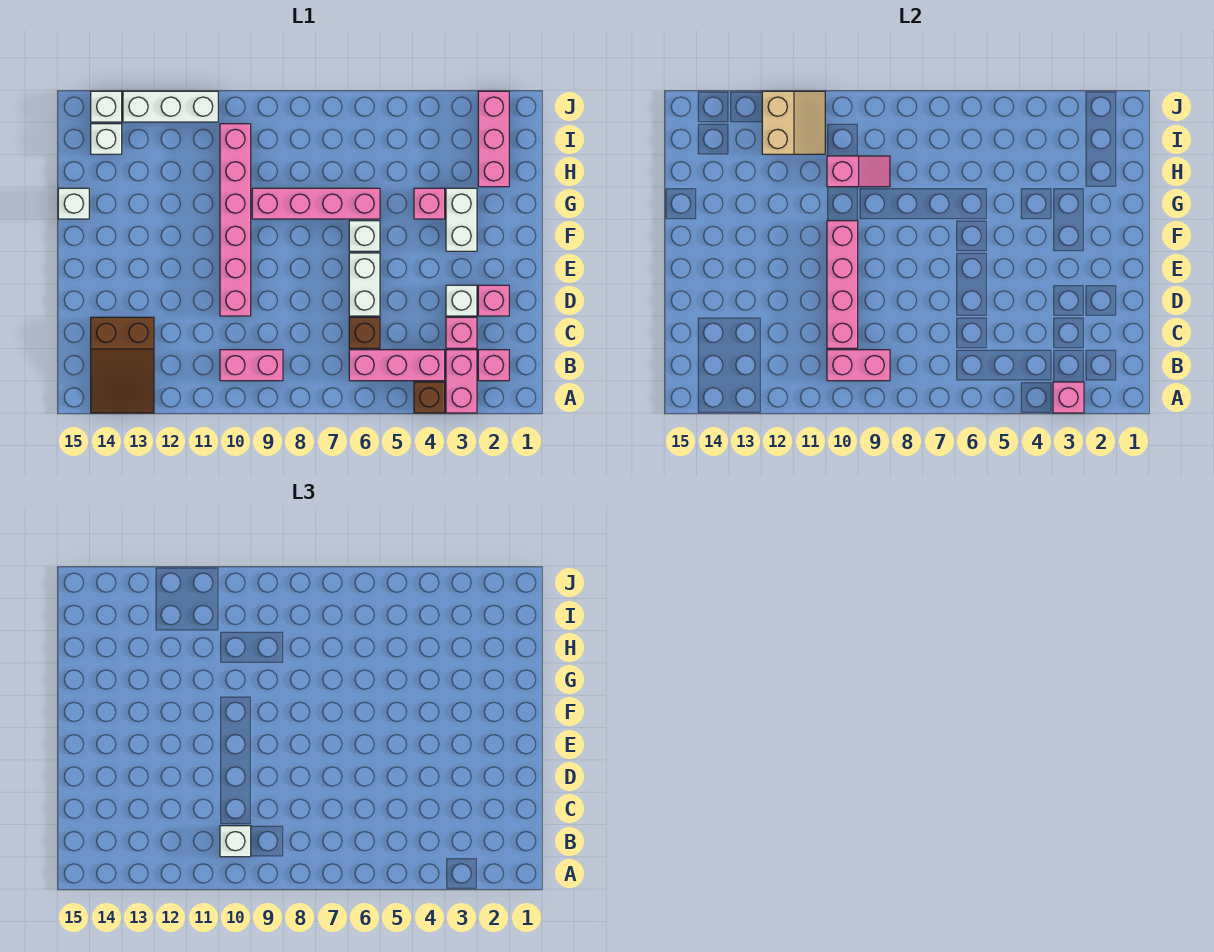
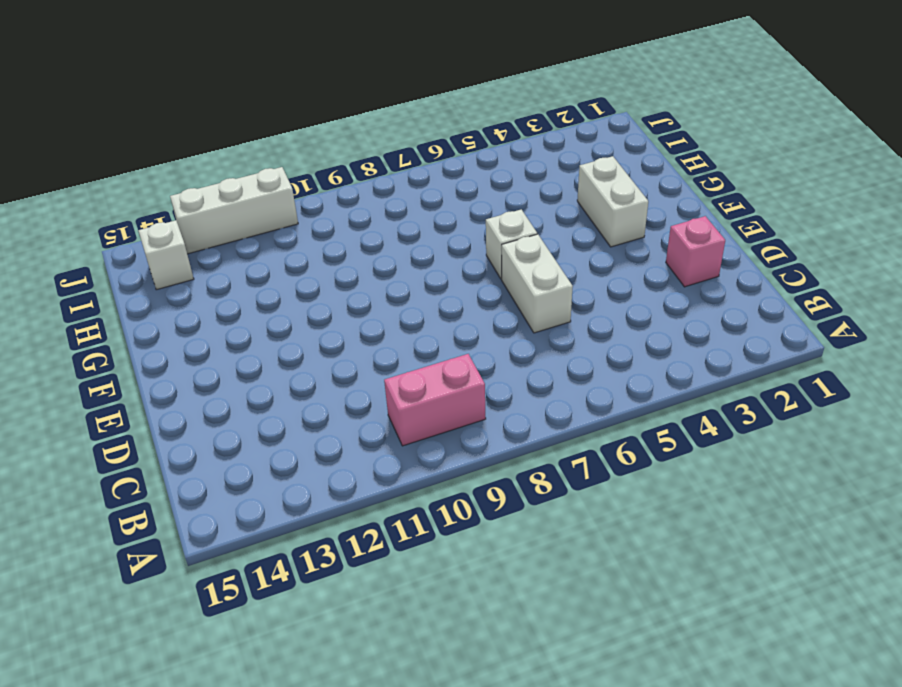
none -> pink 1x2 brick [446,350,477,413]
none -> brown 1x1 brick [414,382,445,413]
none -> brown 2x3 slope [91,317,154,413]

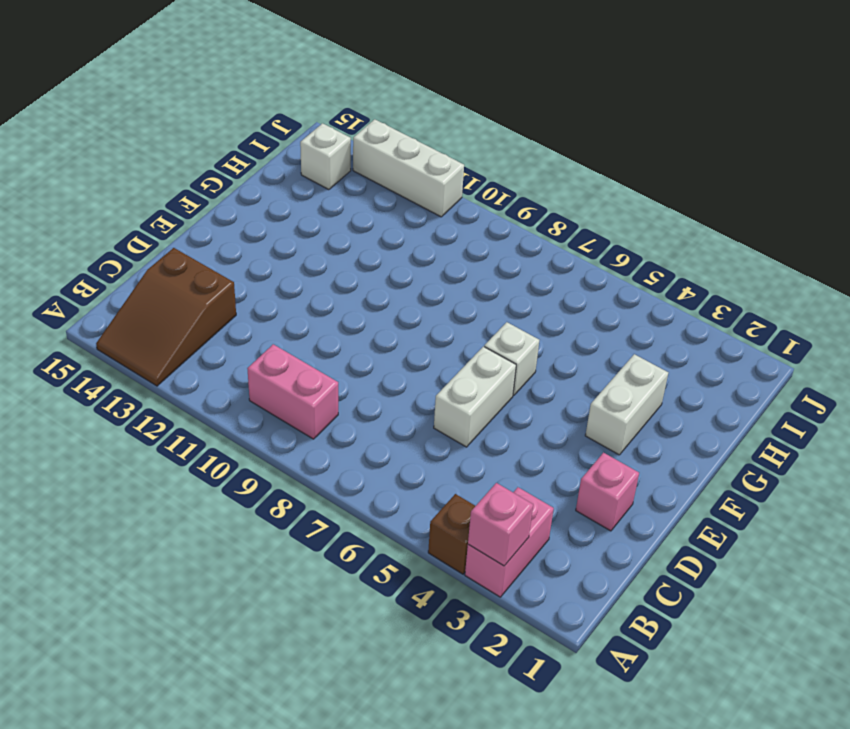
none -> pink 1x1 brick [478,350,509,381]
none -> pink 1x3 brick [349,350,445,381]
none -> pink 1x1 brick [446,317,477,348]

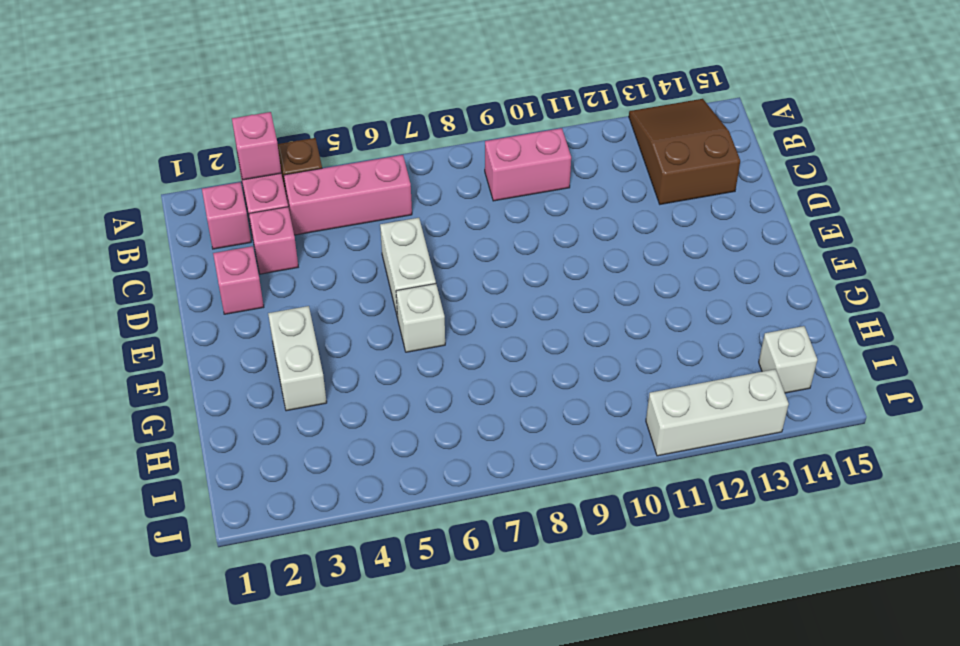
none -> brown 1x1 brick [349,317,380,348]
none -> white 1x1 brick [446,285,477,316]
none -> pink 1x6 brick [220,124,251,316]

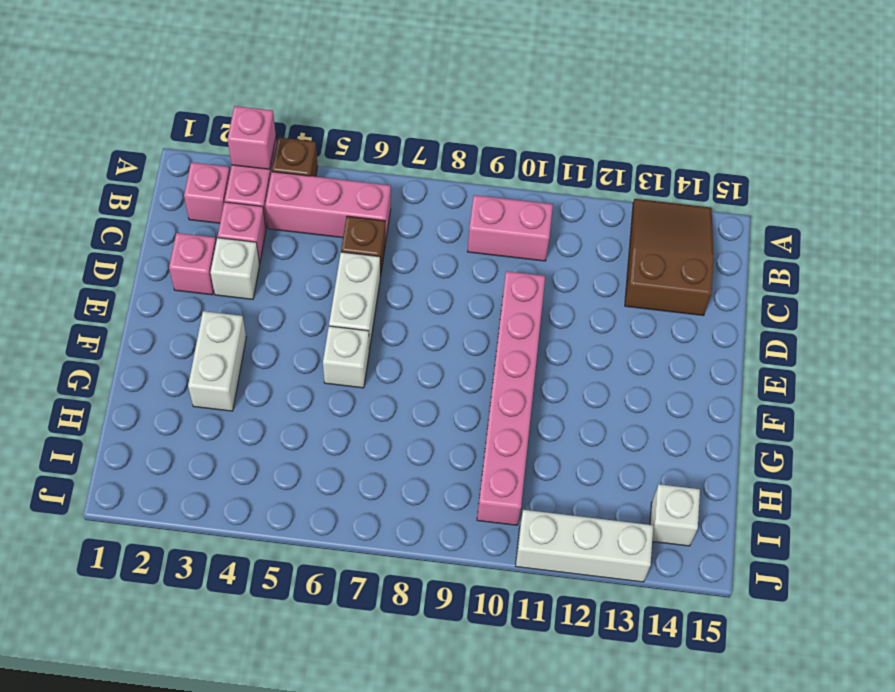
none -> pink 1x1 brick [414,188,445,219]
none -> pink 1x4 brick [252,188,380,219]
none -> white 1x1 brick [58,188,89,219]

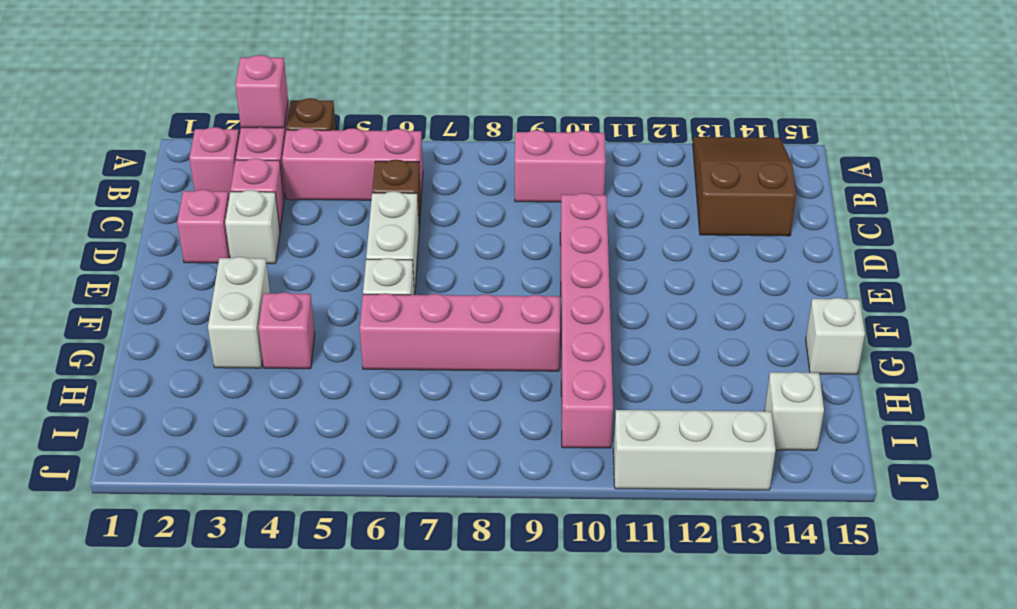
none -> pink 1x3 brick [478,91,509,187]
none -> white 1x1 brick [91,91,122,122]
none -> pink 1x2 brick [827,350,890,381]

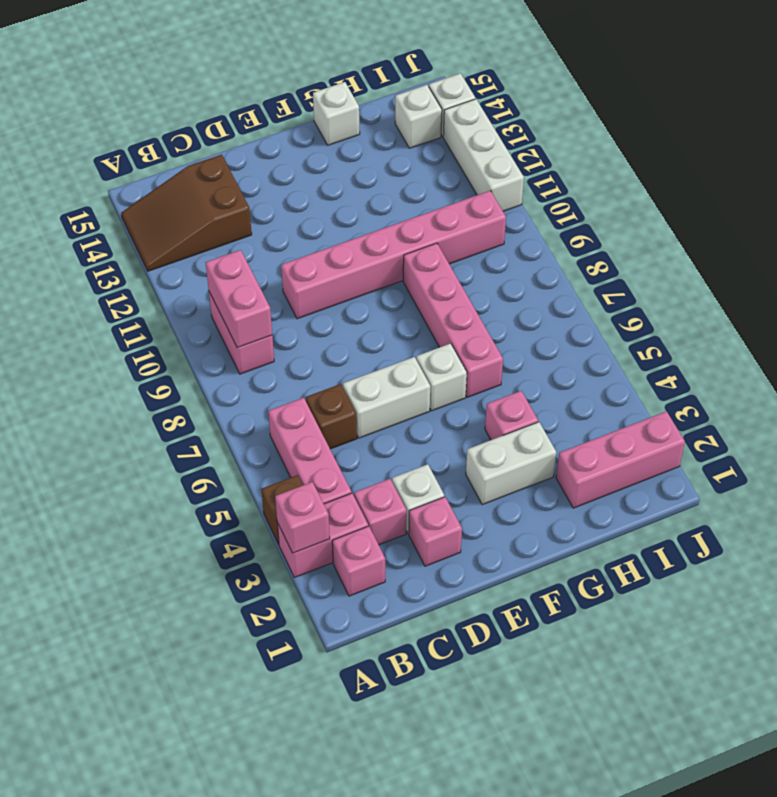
none -> pink 1x4 brick [827,221,858,348]
none -> pink 1x2 slope [827,156,890,187]
none -> tan 2x2 slope [762,91,825,154]

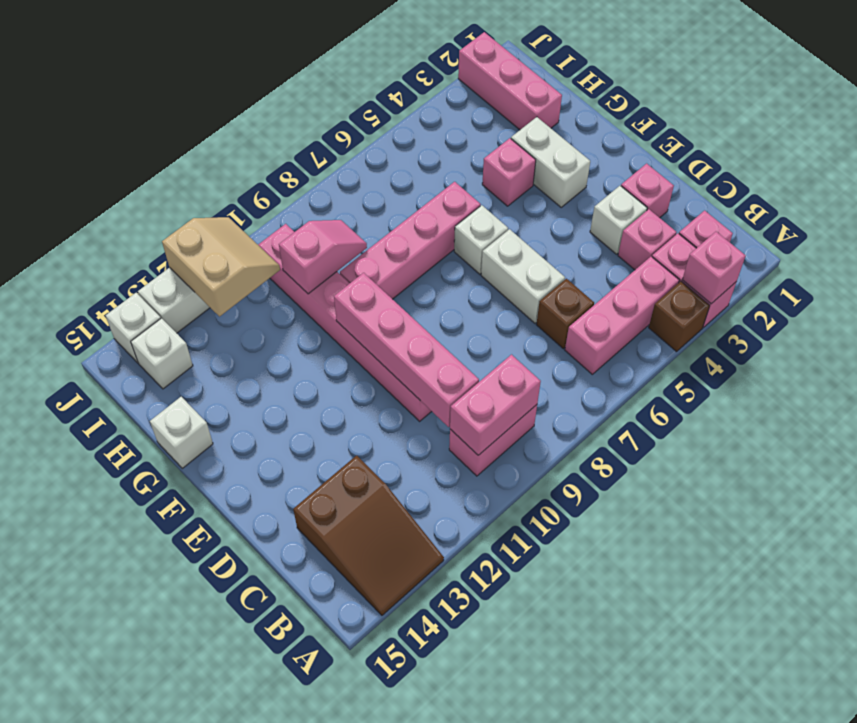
none -> white 1x1 brick [220,826,251,857]

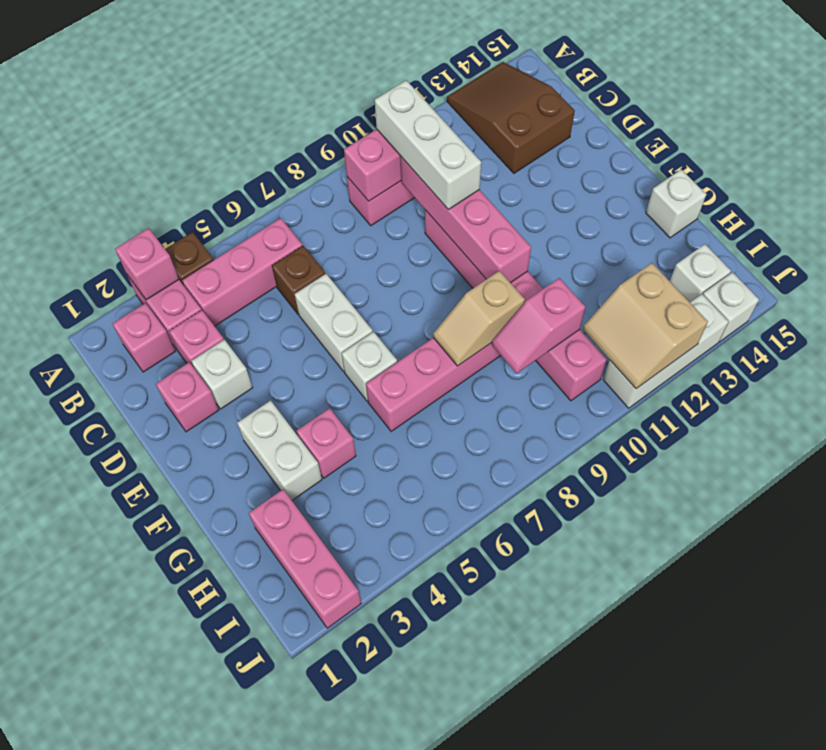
white 1x3 brick [375,80,481,210] -> white 1x1 brick [220,826,251,857]
tan 1x2 slope [433,271,525,366] -> none

